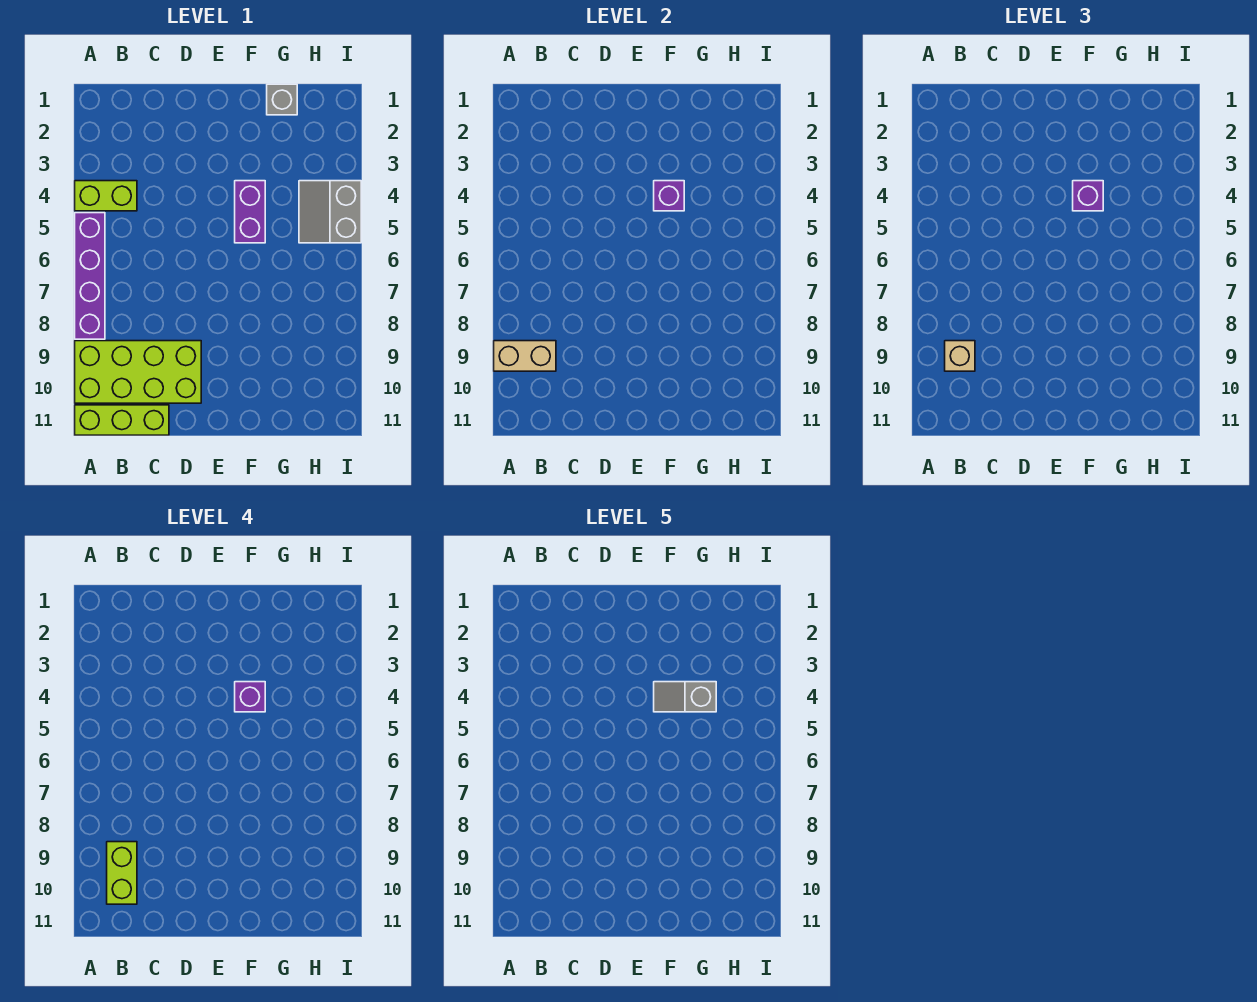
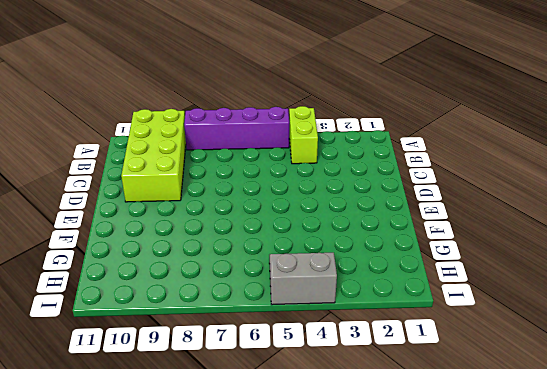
none -> lime 1x3 brick [75,405,169,435]
none -> purple 1x2 brick [235,181,265,243]
none -> grey 1x1 brick [267,84,297,115]

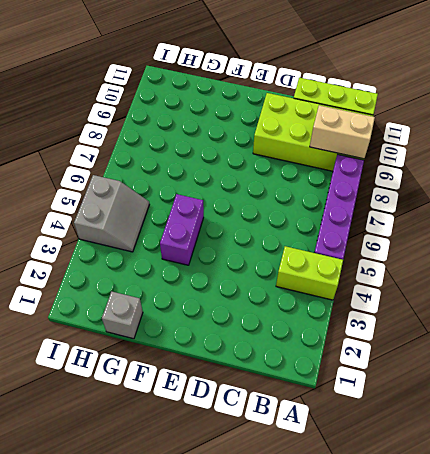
none -> purple 1x1 brick [654,181,684,211]
none -> tan 1x1 brick [945,341,975,371]
none -> purple 1x1 brick [1073,181,1103,211]

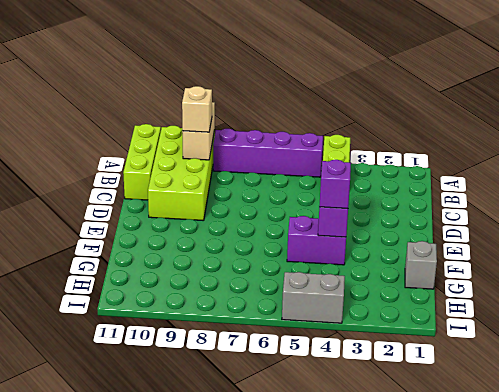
none -> lime 1x2 brick [107,842,137,904]
none -> purple 1x1 brick [235,682,265,712]
none -> grey 1x2 slope [654,682,716,712]

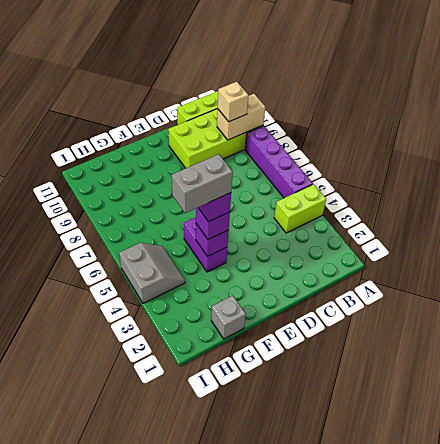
grey 1x2 brick [172,154,233,213] -> grey 1x2 slope [654,682,716,712]
none -> lime 1x2 brick [107,842,137,904]

